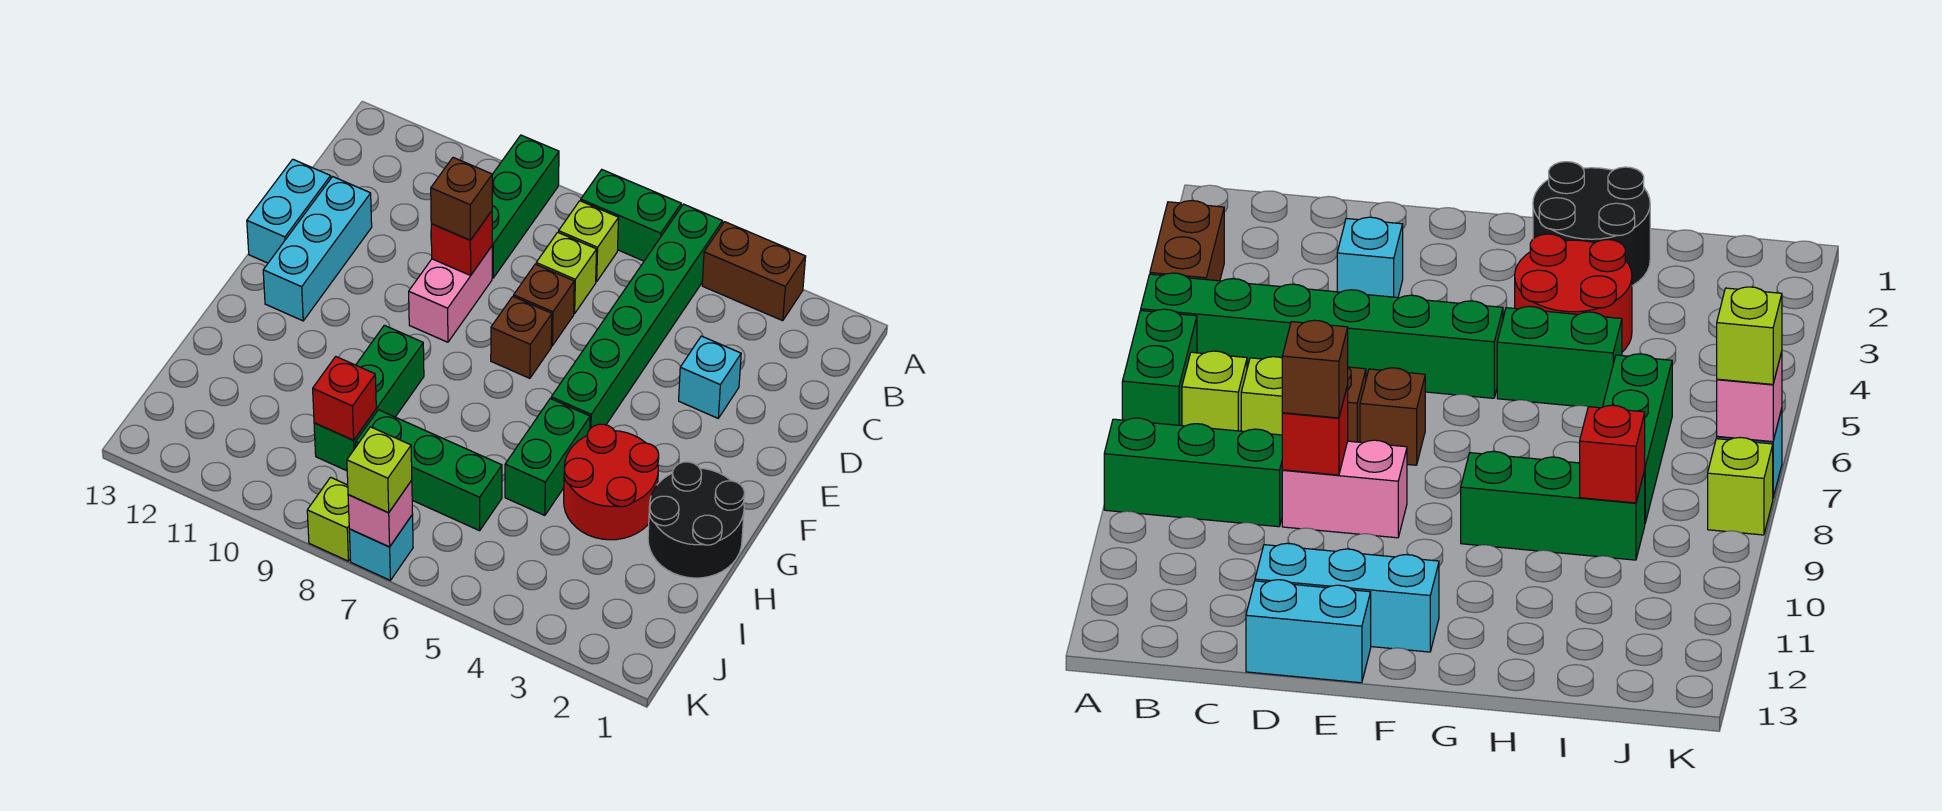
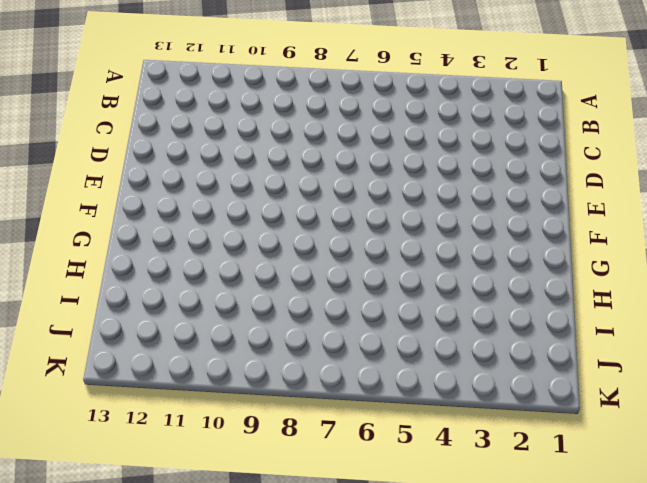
none -> brown 1x2 brick [702,222,806,321]
none -> green 1x6 brick [551,204,723,428]
none -> green 1x2 brick [581,170,681,261]

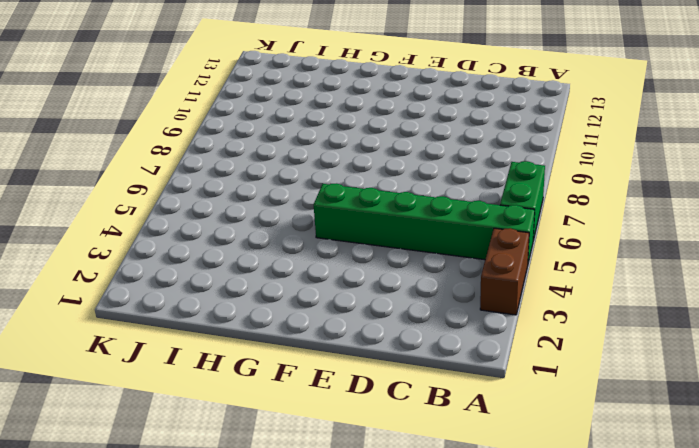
none -> green 1x3 brick [492,135,559,278]
none -> lime 1x1 brick [559,201,619,282]
none -> lime 1x1 brick [536,232,597,314]

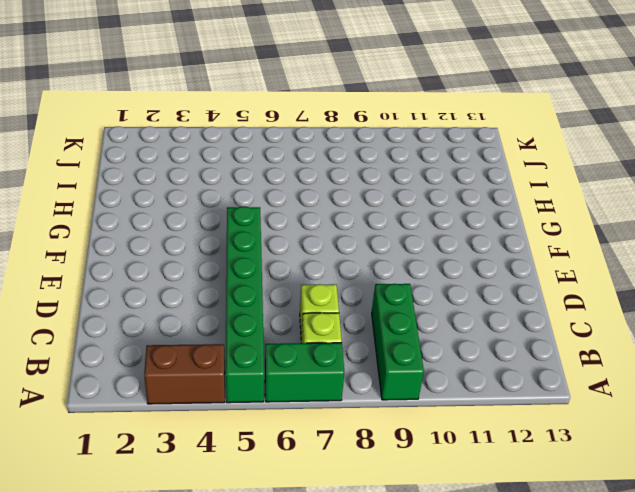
none -> cyan 1x1 brick [679,336,741,418]
none -> brown 1x1 brick [514,264,574,346]
none -> pink 1x2 brick [409,246,492,342]

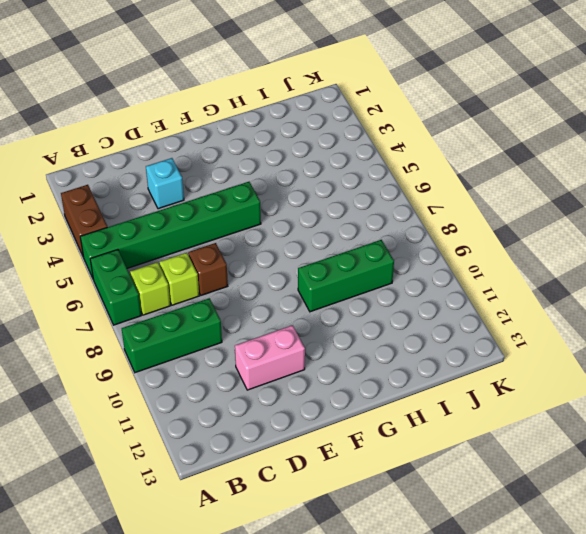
pink 1x2 brick [235,325,305,390] -> pink 1x2 brick moved to [409,246,492,342]
none -> cyan 1x3 brick [263,177,372,321]
none -> cyan 1x2 brick [247,159,331,263]
none -> brown 1x1 brick [491,297,552,378]

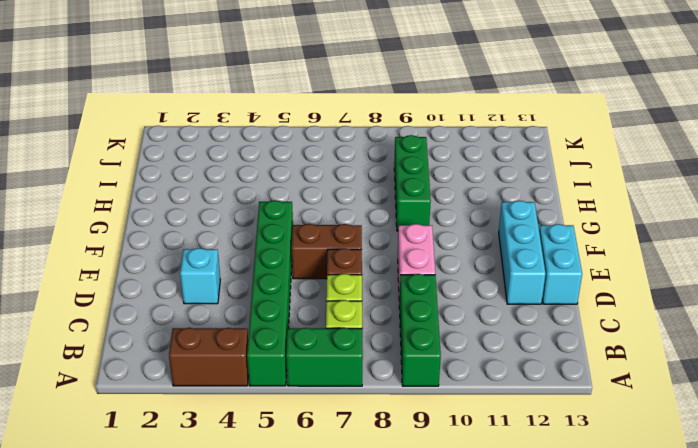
brown 1x2 brick [292,224,362,279] -> brown 1x1 brick [491,297,552,378]
none -> black 2x2 round brick [648,462,745,578]
none -> red 2x2 round brick [564,424,659,540]
none -> green 1x2 brick [505,399,590,515]

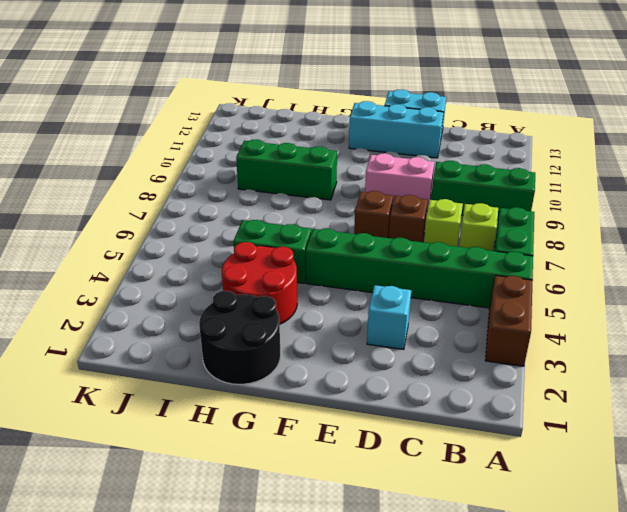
none -> green 1x3 brick [356,410,502,531]
none -> cyan 1x1 brick [349,515,413,580]
none -> lime 1x1 brick [307,477,350,561]

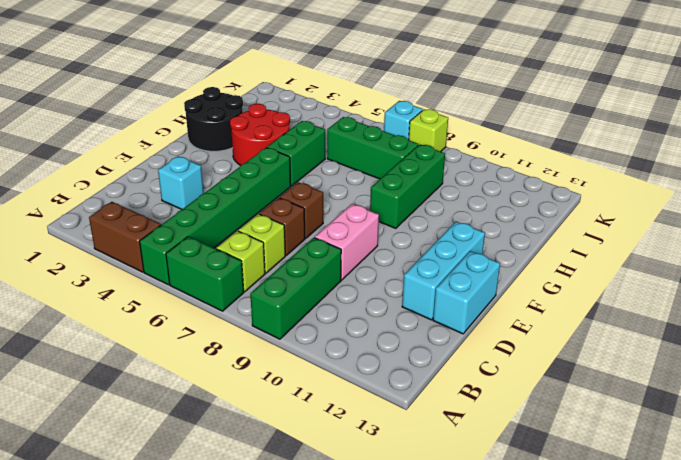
none -> red 1x1 brick [431,211,492,275]
none -> red 1x1 brick [313,357,376,440]
none -> pink 1x1 brick [348,480,413,547]

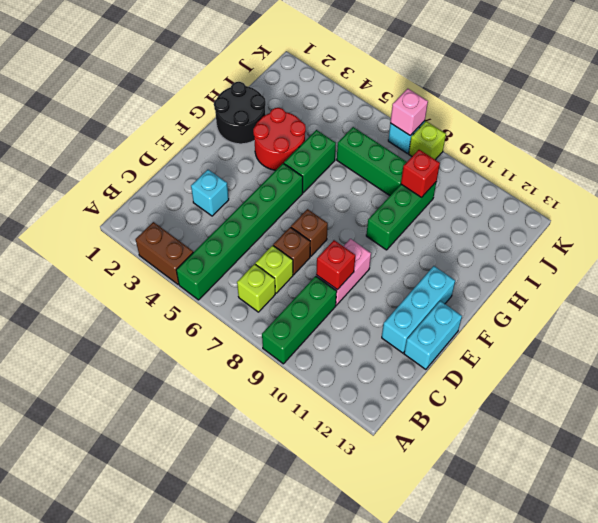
none -> green 1x2 brick [581,170,681,261]
none -> brown 1x1 brick [431,158,492,240]
none -> lime 1x1 brick [347,427,412,513]

